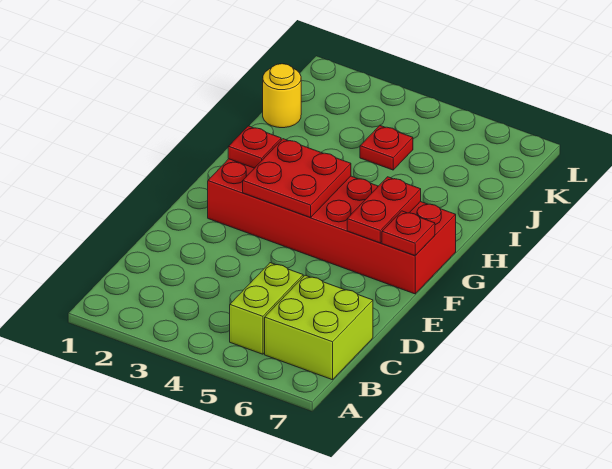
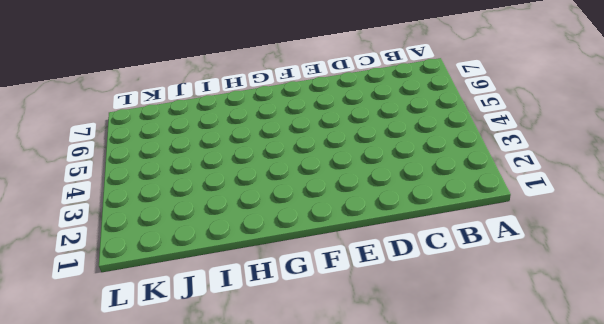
none -> lime 1x2 brick [230,263,303,354]
none -> lime 2x2 brick [265,275,373,380]

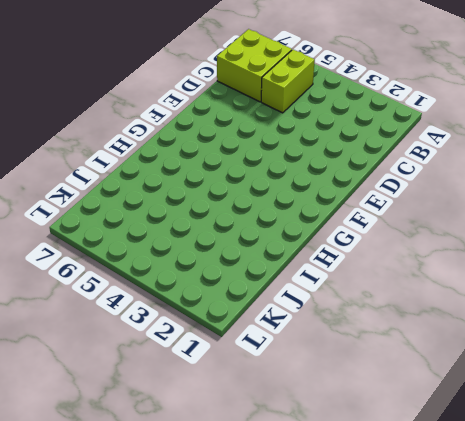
none -> red 2x6 brick [208,159,456,294]
none -> yellow 1x1 round brick [263,64,301,128]

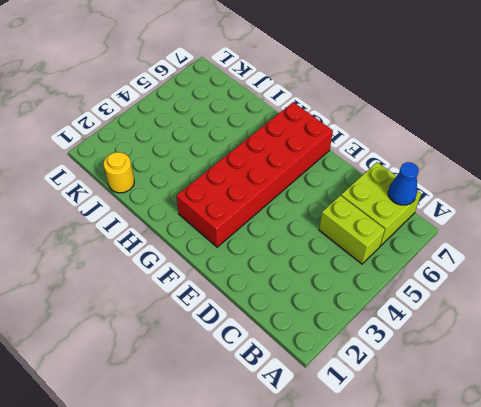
blue 1x1 cone [388,162,419,205] -> none
none -> red 1x1 plate [360,126,413,170]
none -> red 2x2 plate [243,139,351,217]

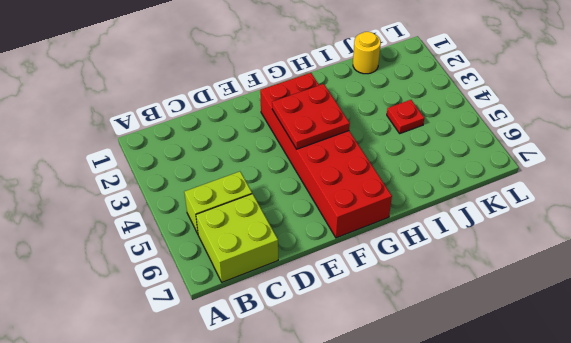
none -> red 1x2 plate [347,177,421,243]
none -> red 1x1 plate [382,211,435,255]

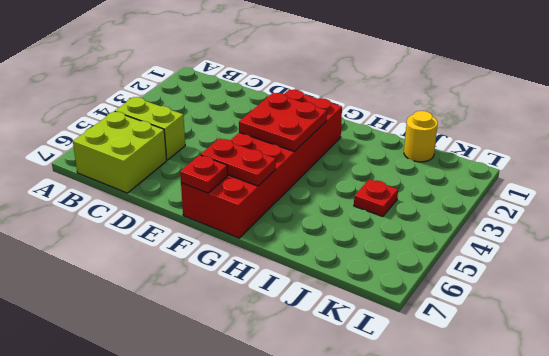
none -> red 1x1 plate [228,126,281,168]

